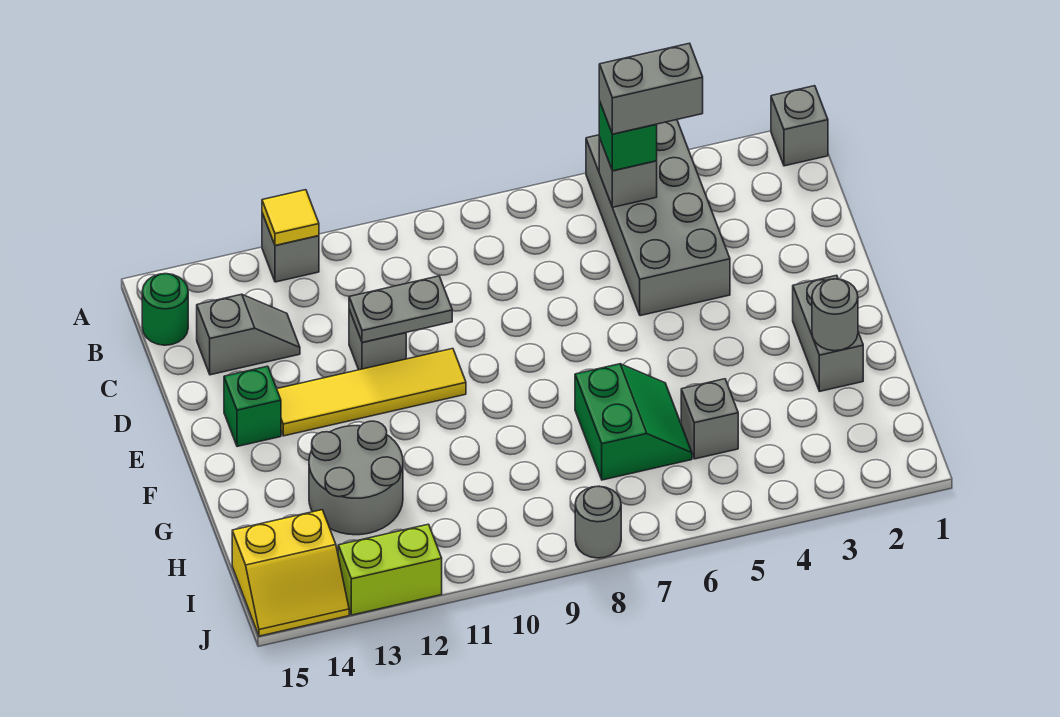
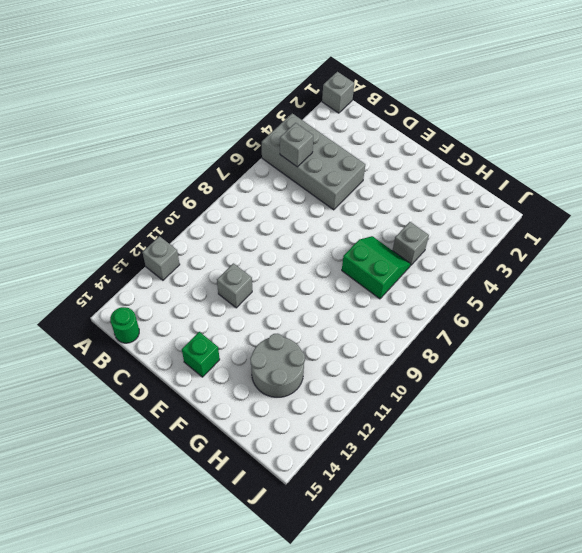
none -> grey 1x2 slope [197,294,300,375]
none -> yellow 1x4 tile [277,349,466,436]
none -> grey 1x2 brick [793,275,863,391]

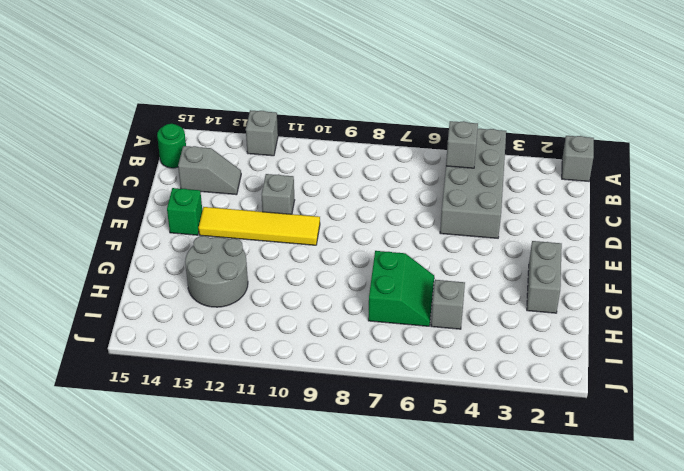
none -> yellow 2x2 slope [232,510,349,636]
none -> grey 1x1 round brick [575,486,621,558]
none -> lime 1x2 brick [338,524,442,615]

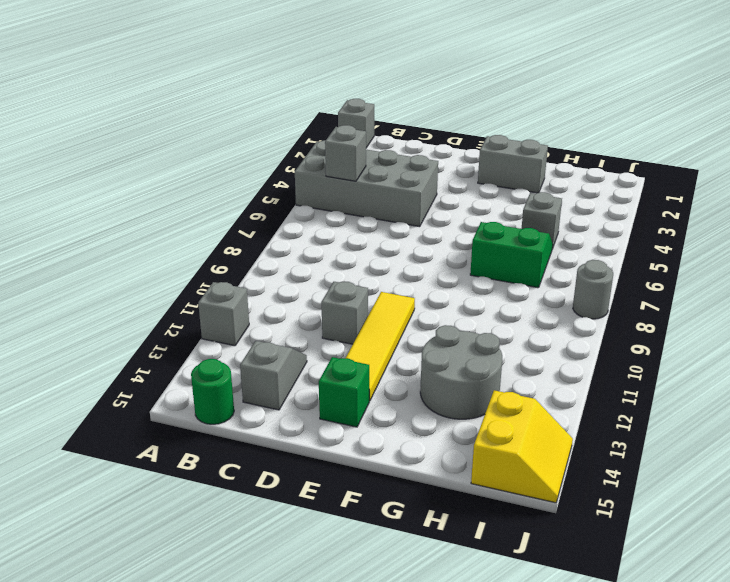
none -> lime 1x2 brick [338,524,442,615]
none -> yellow 1x1 tile [262,190,319,246]
none -> grey 1x2 plate [349,276,452,342]

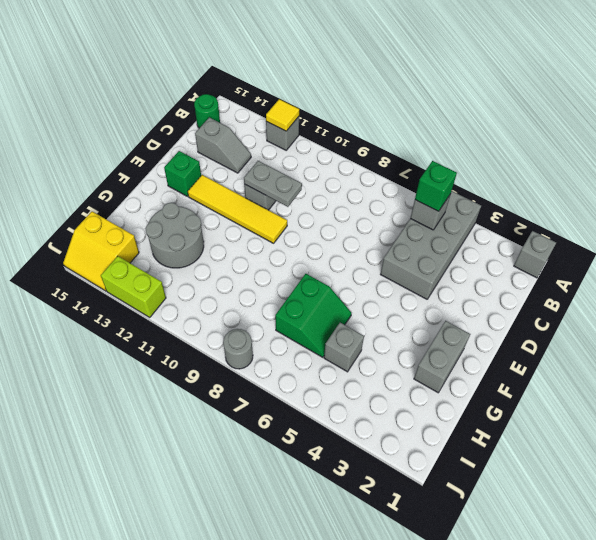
none -> grey 1x1 round brick [812,279,858,351]
none -> grey 1x2 brick [599,43,703,134]

